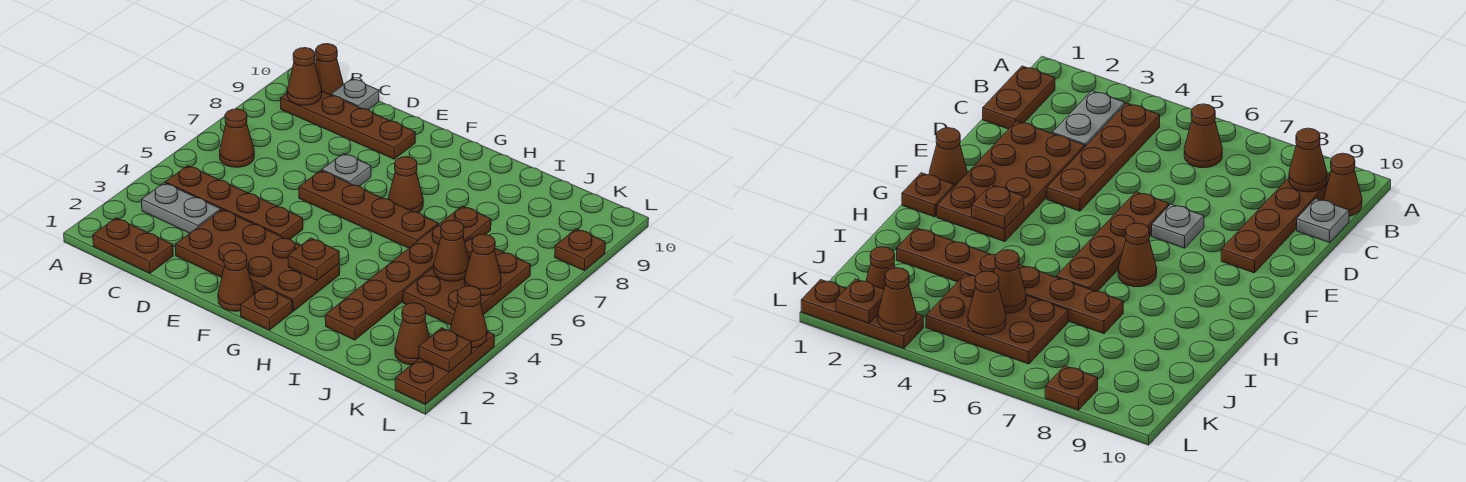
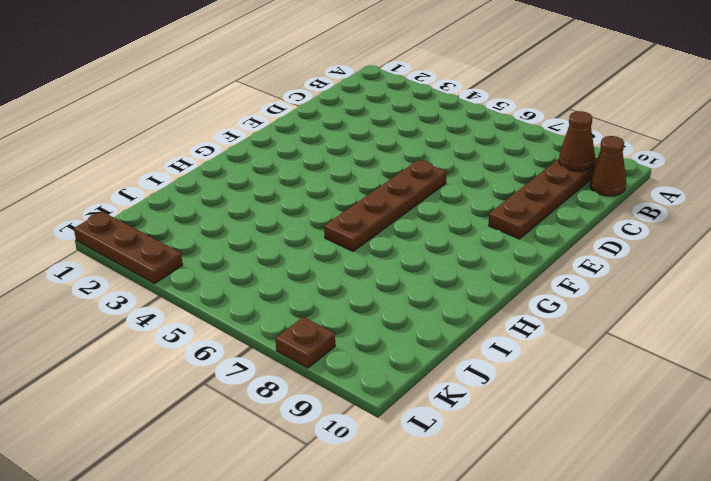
none -> brown 1x2 plate [93,218,173,273]
none -> grey 1x2 plate [141,183,221,233]
none -> brown 1x4 plate [165,166,303,239]

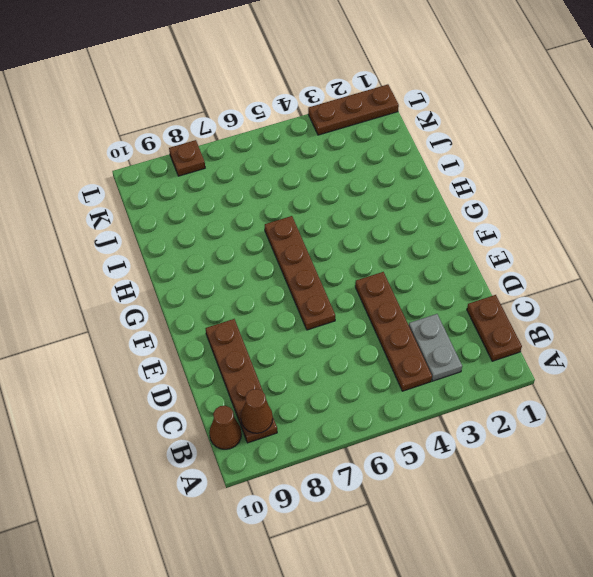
none -> brown 1x1 cone [220,109,254,167]
none -> grey 1x1 plate [331,79,379,110]
none -> brown 2x4 plate [175,210,340,311]

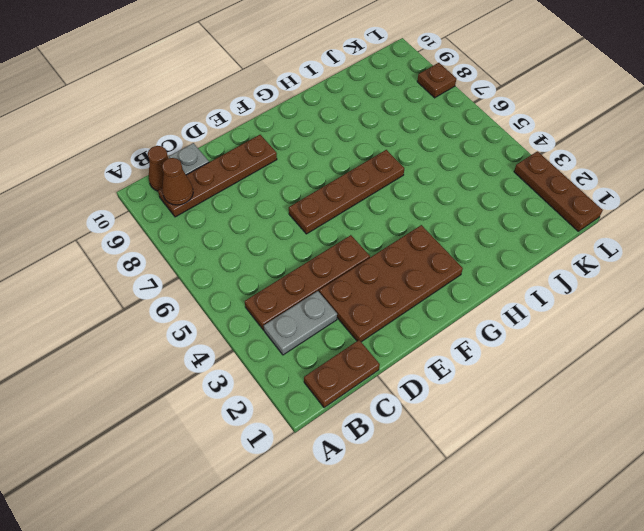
none -> brown 1x1 cone [220,109,254,167]
none -> grey 1x1 plate [322,153,371,186]
none -> brown 1x1 cone [218,250,255,311]

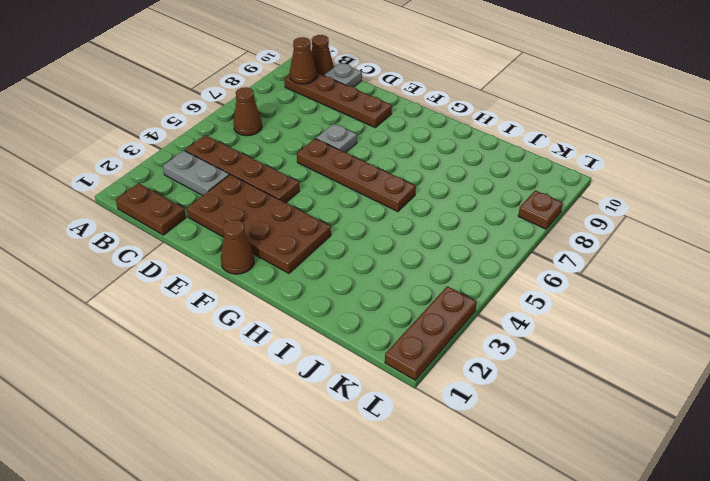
none -> brown 1x1 plate [240,287,292,330]
none -> brown 1x1 cone [388,157,423,213]
none -> brown 1x6 plate [325,206,491,340]

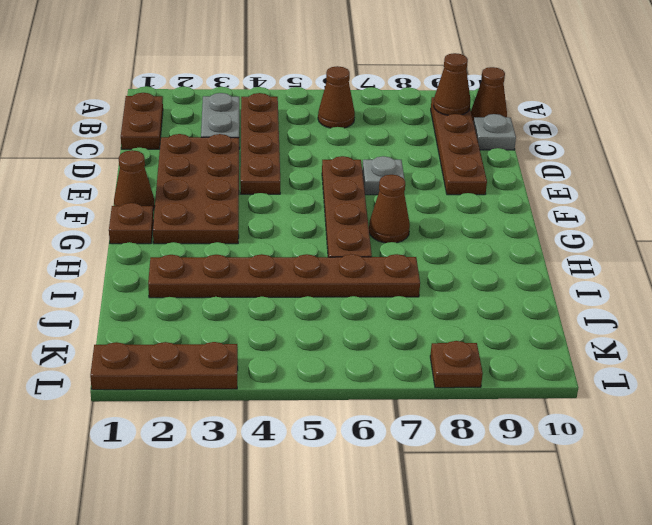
none -> brown 2x3 plate [403,237,531,325]
none -> brown 1x1 cone [395,303,430,365]
none -> brown 1x1 plate [288,238,339,280]

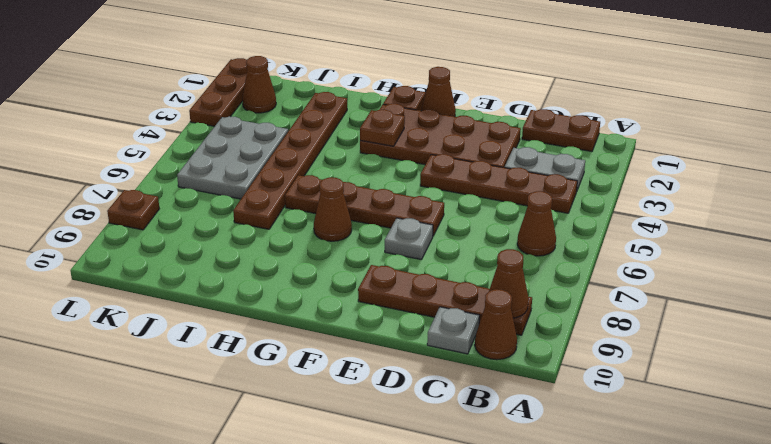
grey 2x3 plate [177,116,288,199] -> brown 2x3 plate [403,237,531,325]
none -> brown 1x1 cone [433,220,469,281]
none -> brown 1x1 cone [464,234,501,296]
none -> brown 1x1 plate [419,328,472,372]

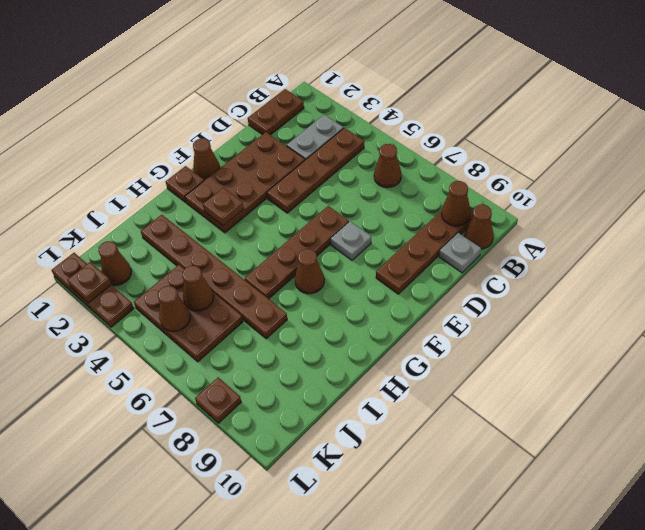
none -> brown 1x1 cone [450,286,487,348]

